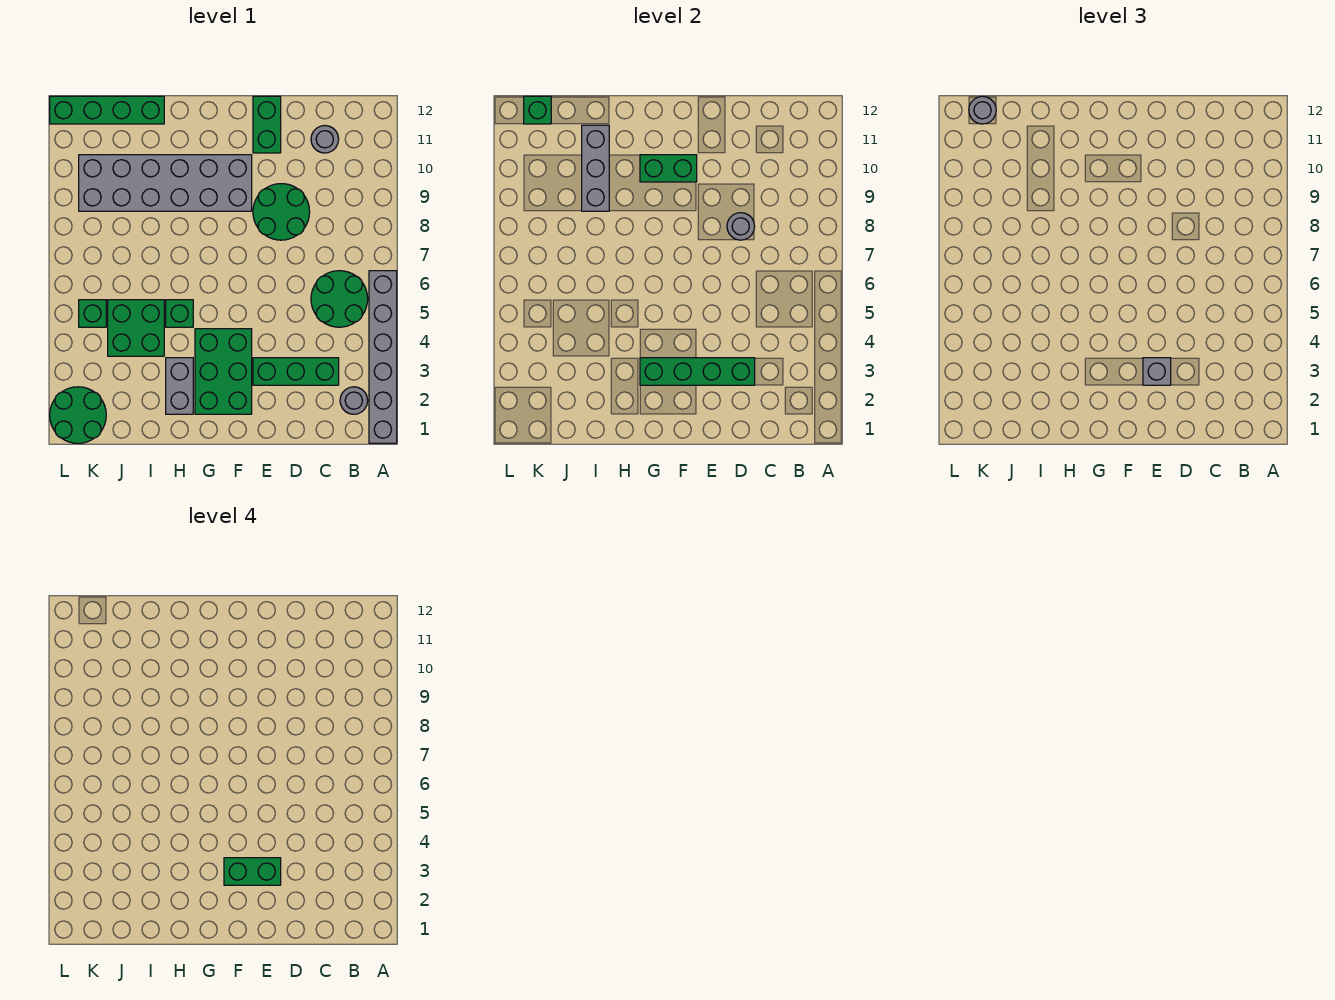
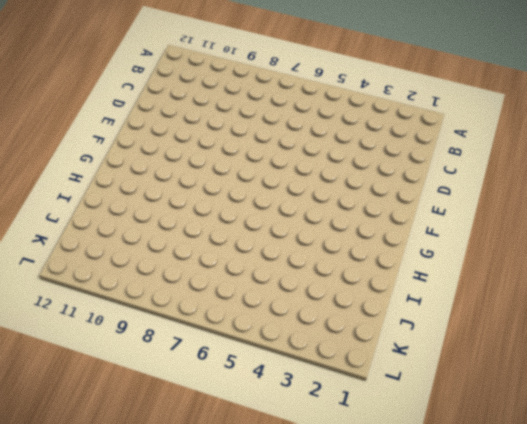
none -> grey 1x6 brick [369,271,397,443]
none -> grey 1x1 round brick [340,387,368,414]
none -> green 2x2 round brick [311,271,368,327]

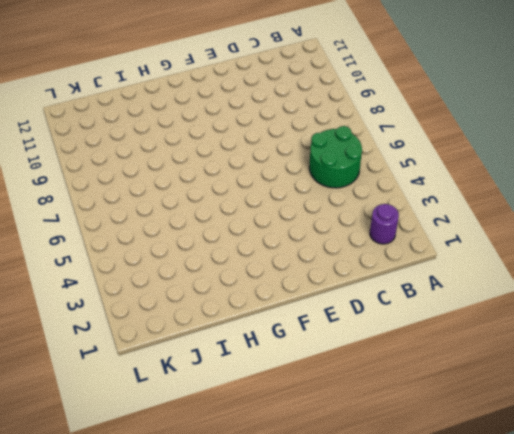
purple 1x1 round brick [370,204,399,244] -> grey 1x1 round brick [340,387,368,414]
none -> grey 1x6 brick [369,271,397,443]
none -> green 1x3 brick [253,358,339,385]
none -> grey 1x1 round brick [311,126,339,153]

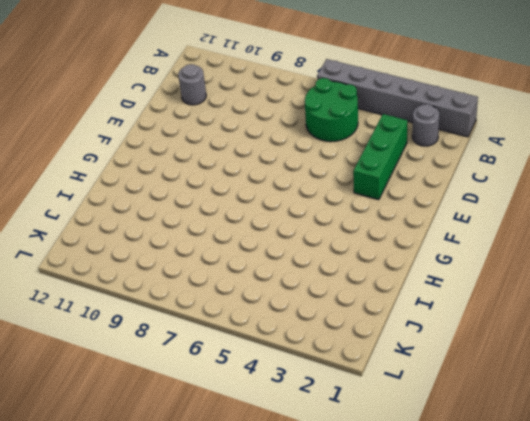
none -> green 2x2 round brick [253,184,310,240]
none -> green 1x2 brick [253,96,281,153]
none -> green 2x3 brick [195,329,252,414]

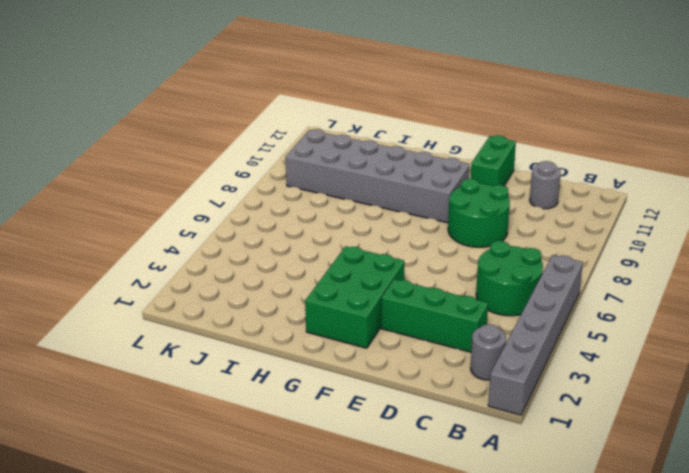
none -> grey 1x2 brick [166,358,193,414]
none -> green 1x1 brick [166,300,193,327]
none -> green 2x2 brick [108,300,164,356]

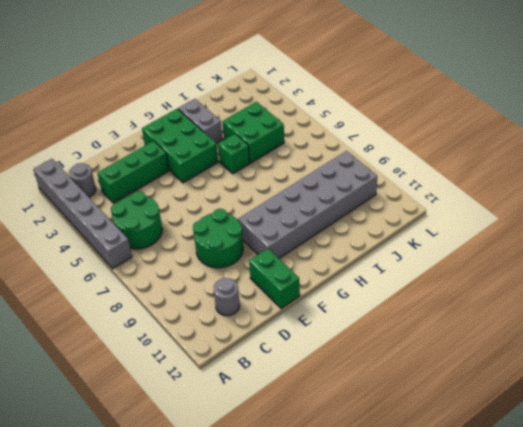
none -> green 1x4 brick [50,96,164,124]
none -> green 2x2 round brick [50,387,106,443]
none -> green 1x1 brick [79,300,106,327]

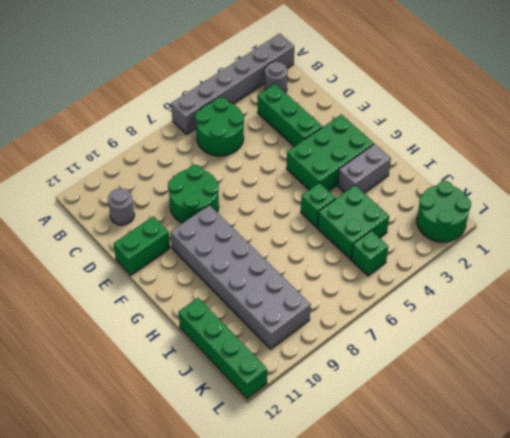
none -> green 1x4 brick [640,358,755,385]
none -> grey 1x1 round brick [727,213,755,240]
none -> green 1x2 brick [640,155,697,182]

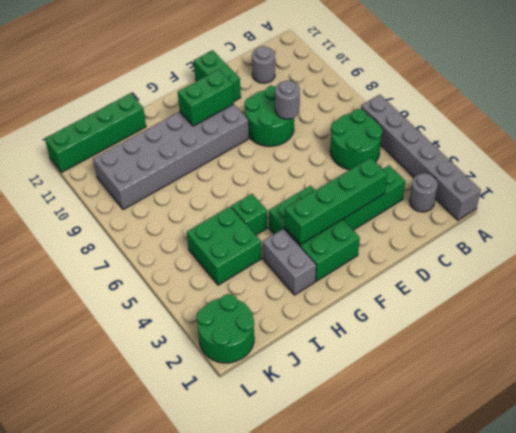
none -> green 1x1 brick [79,300,106,327]
none -> grey 1x3 brick [582,125,609,211]
none -> green 1x1 brick [524,96,551,124]

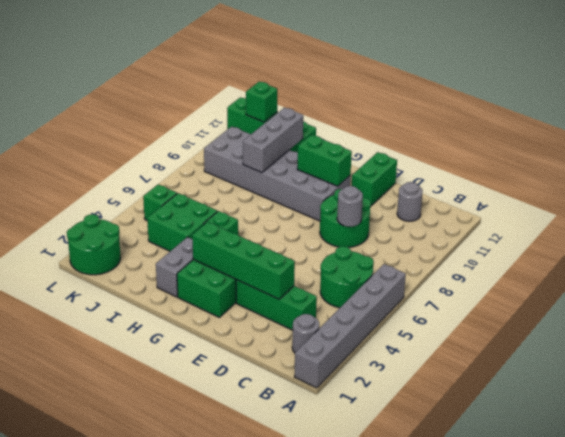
none -> grey 1x1 brick [1143,358,1171,385]
none -> grey 1x1 round brick [969,96,996,124]
none -> green 1x2 brick [224,858,281,885]

